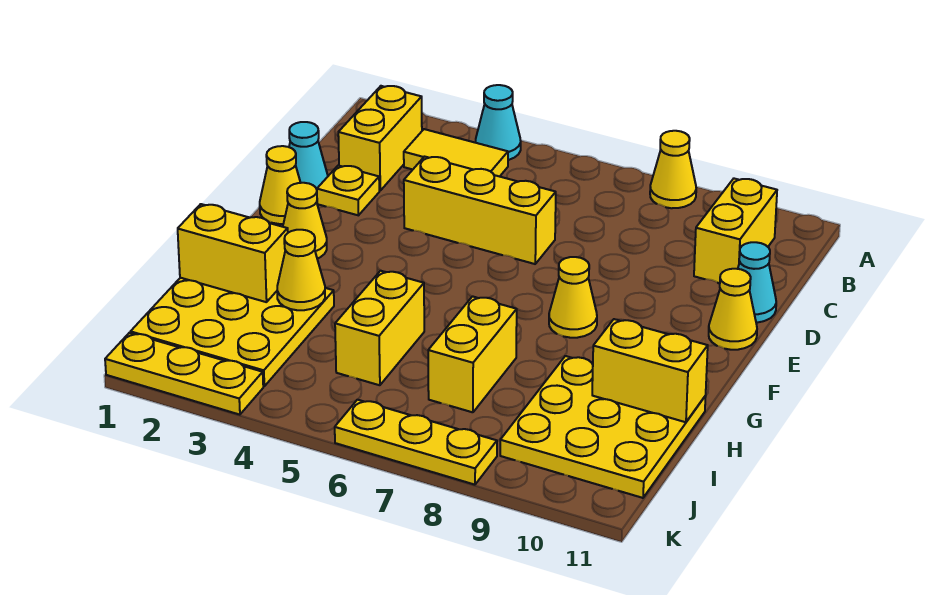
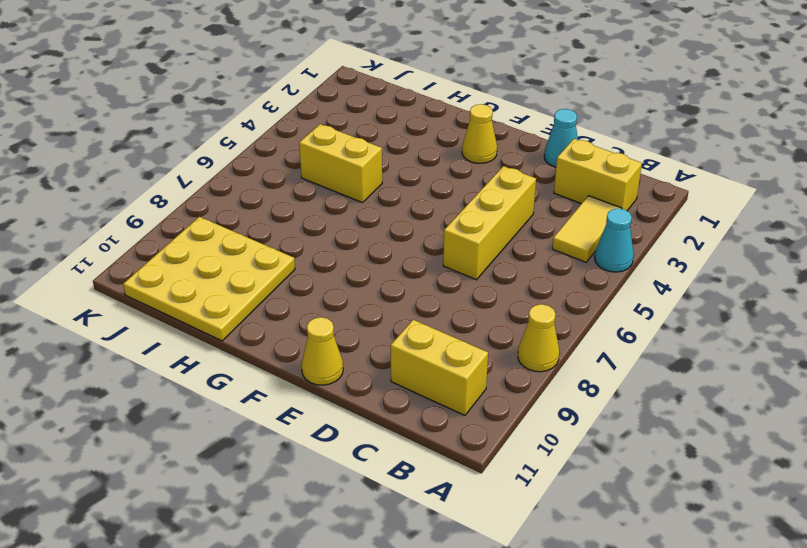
none -> yellow 1x1 plate [317,165,379,215]
none -> cyan 1x1 cone [738,242,776,323]
none -> yellow 1x1 cone [260,146,301,224]

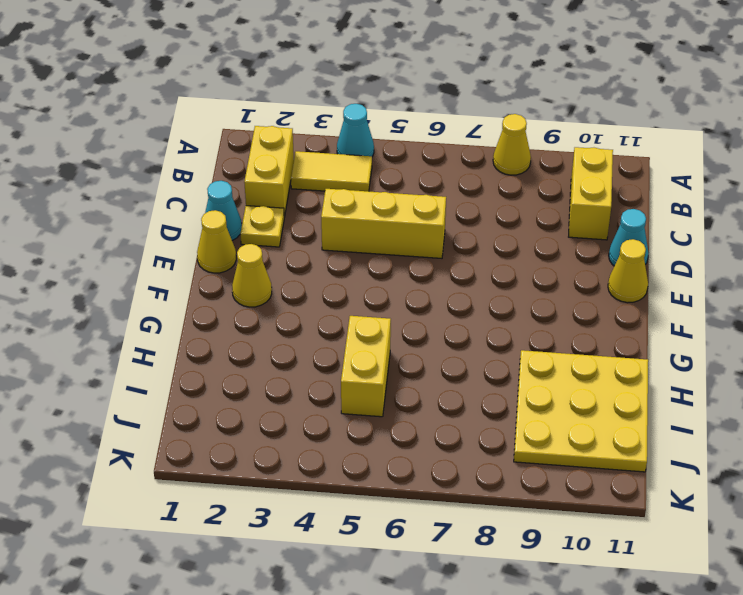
none -> yellow 1x1 cone [549,257,597,338]
none -> yellow 3x3 plate [131,278,334,386]
none -> yellow 1x2 brick [428,296,517,412]

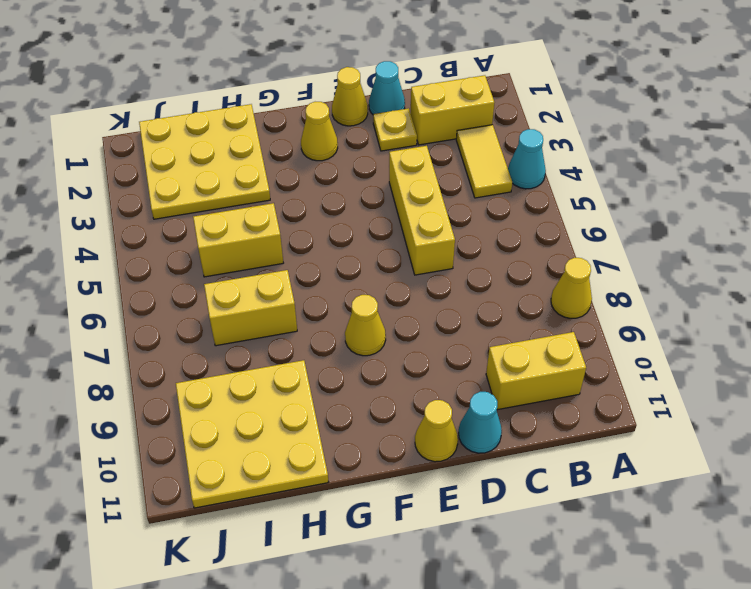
none -> yellow 1x3 plate [105,333,263,415]
none -> yellow 1x3 plate [335,400,497,485]
none -> yellow 1x2 brick [178,204,288,302]

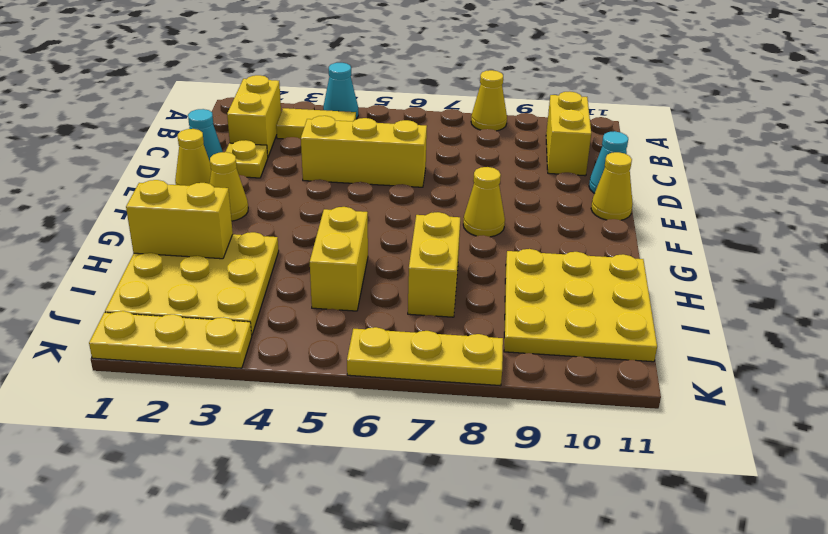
none -> yellow 1x1 cone [277,230,325,310]
none -> yellow 1x2 brick [592,319,708,422]

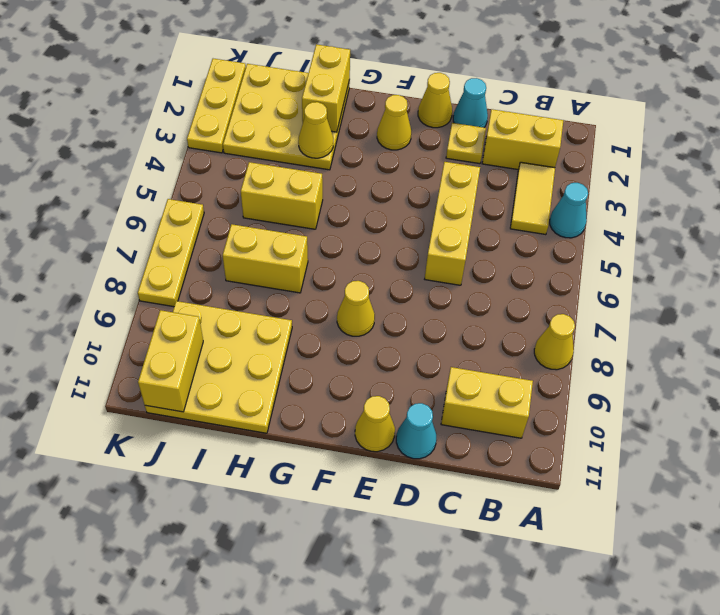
yellow 1x2 brick [138,310,203,412] -> yellow 1x2 brick moved to [592,319,708,422]

